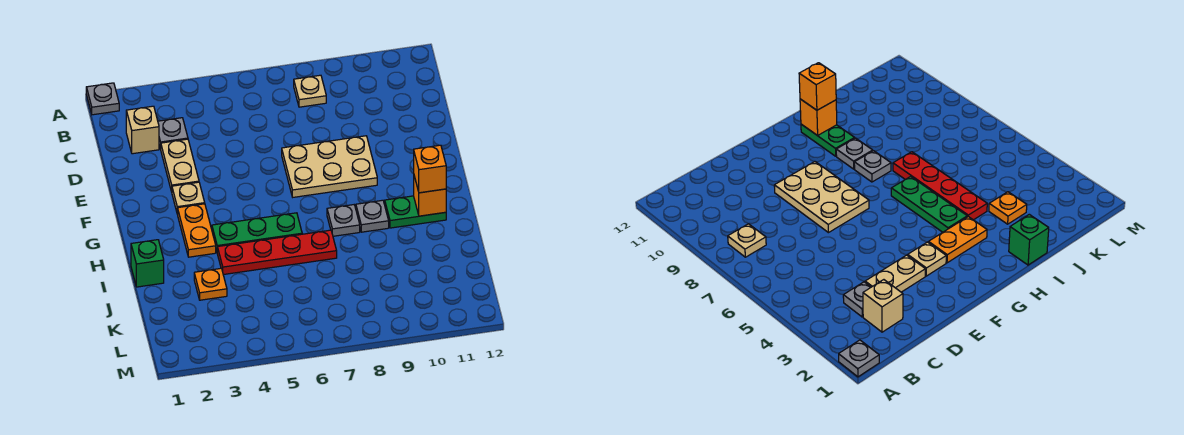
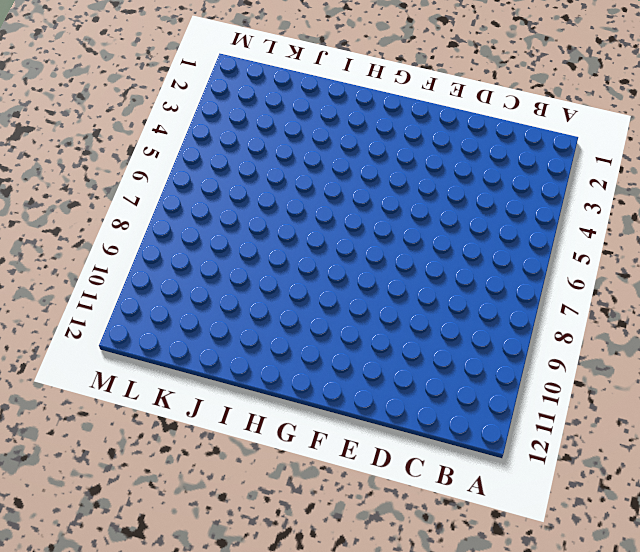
none -> grey 1x1 plate [86,83,119,115]
none -> tan 1x1 plate [294,75,326,107]
none -> tan 1x1 brick [126,106,159,154]

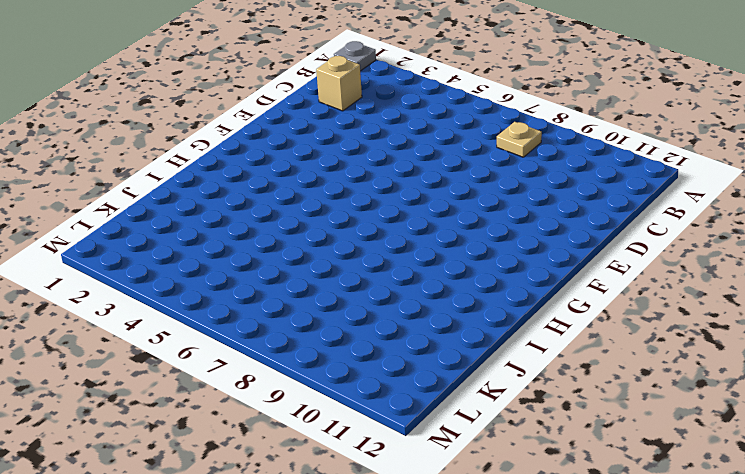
none -> grey 1x1 plate [158,118,188,149]
none -> tan 1x2 plate [161,139,199,192]
none -> tan 2x3 plate [282,136,377,197]

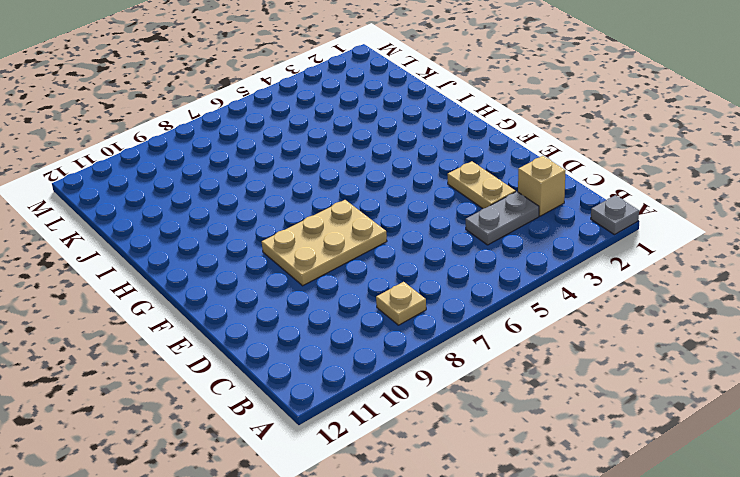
grey 1x2 plate [466,192,539,245] -> grey 1x1 plate [158,118,188,149]
none -> tan 1x1 plate [172,182,205,214]
none -> orange 1x2 plate [178,204,216,257]
none -> green 1x3 plate [212,213,302,250]

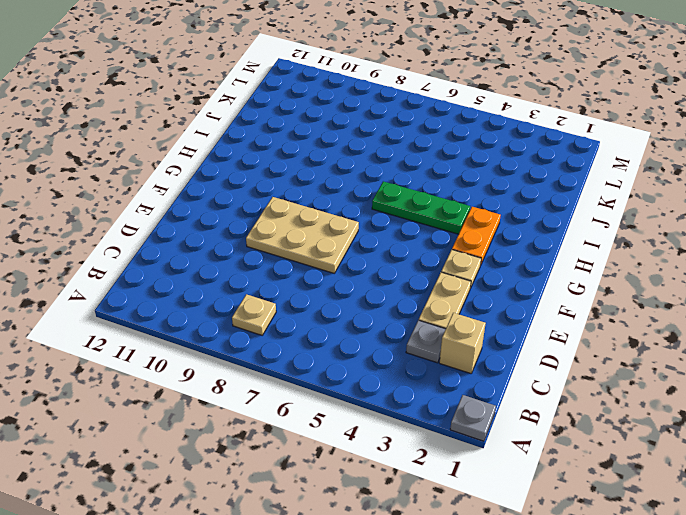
none -> grey 1x1 plate [327,205,360,236]
none -> grey 1x1 plate [356,200,389,232]
none -> green 1x2 plate [385,196,446,228]

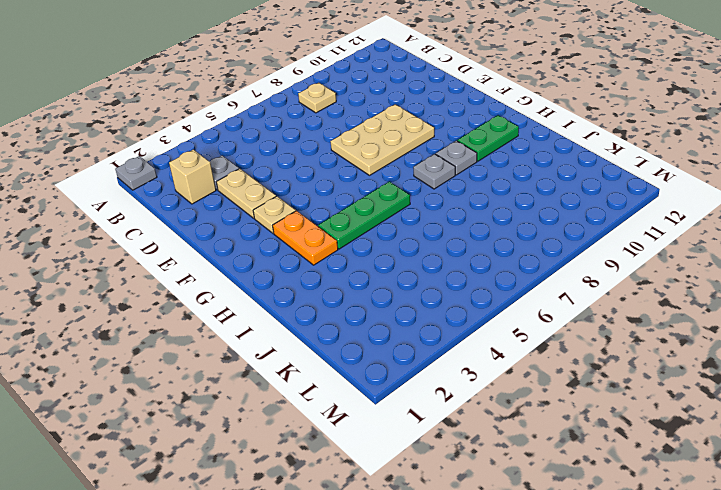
none -> green 1x1 brick [131,240,164,287]
none -> red 1x4 plate [217,230,337,275]
none -> orange 1x1 plate [194,268,227,300]

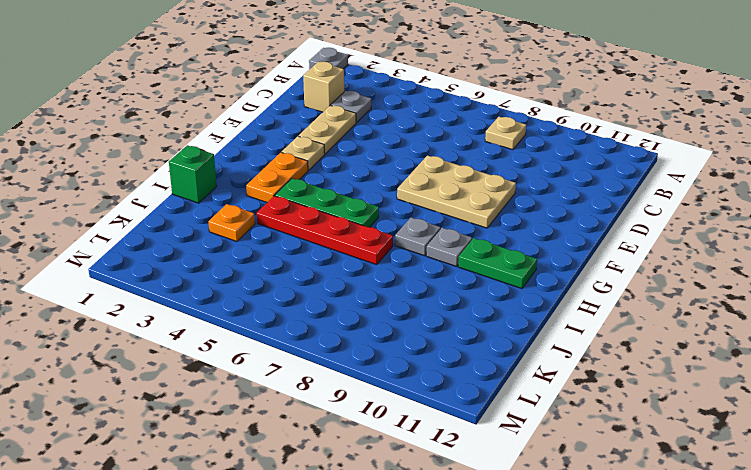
none -> orange 1x1 brick [414,176,446,216]
none -> orange 1x1 brick [414,145,446,193]

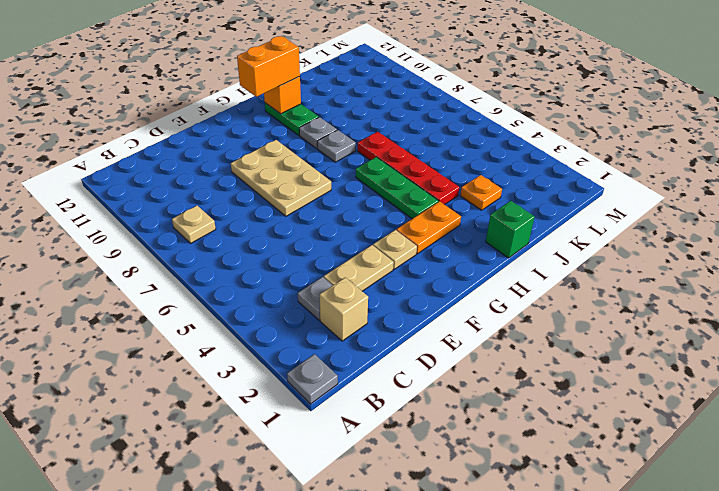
orange 1x2 brick [237,36,300,97] -> orange 1x1 brick [414,145,446,193]

